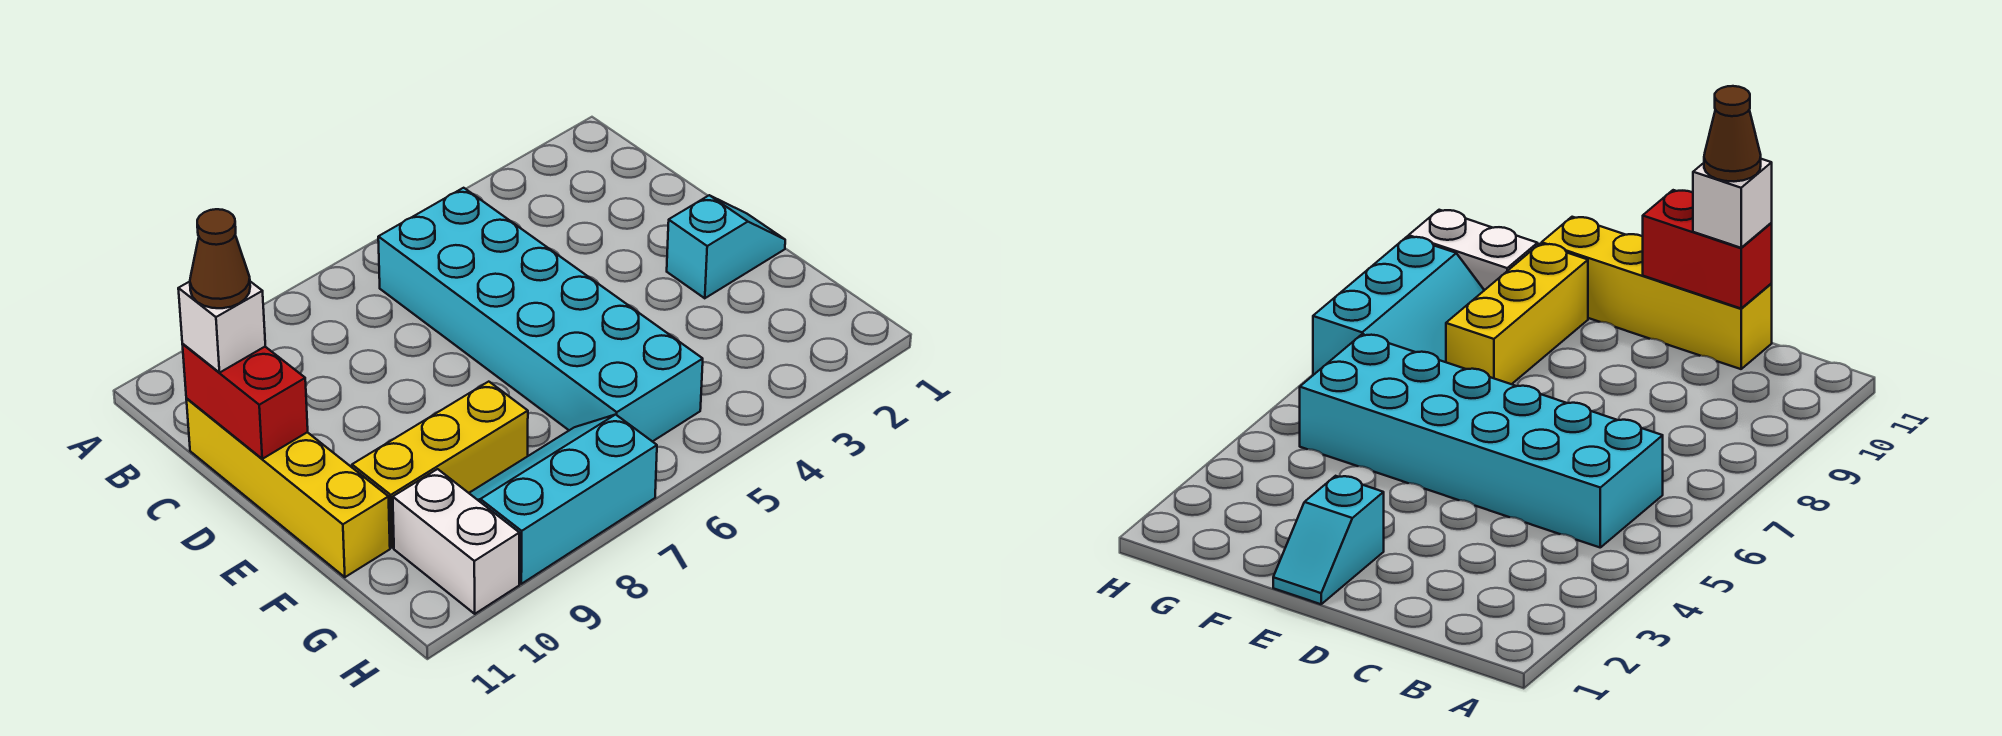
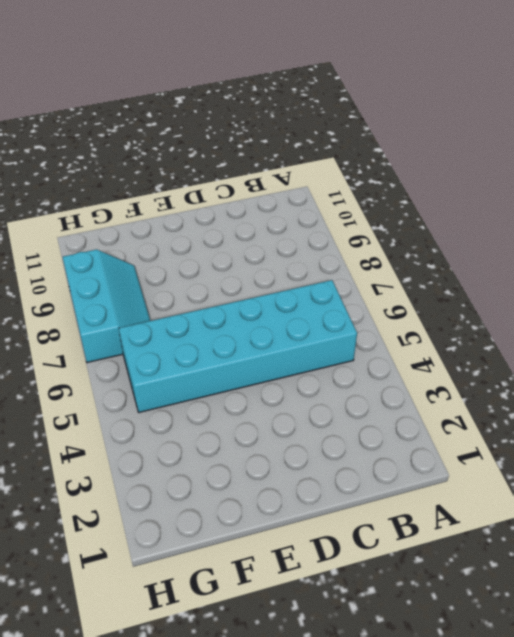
none -> yellow 1x4 brick [186,399,390,577]
none -> cyan 1x2 slope [667,195,785,298]

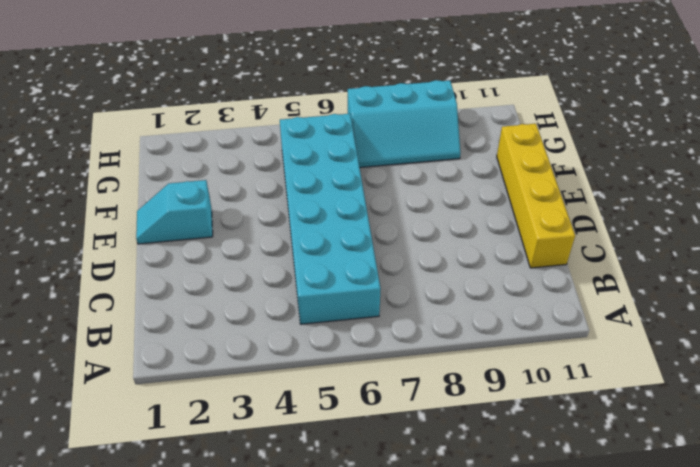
none -> yellow 1x3 brick [352,382,528,548]
none -> white 1x2 brick [393,469,519,614]

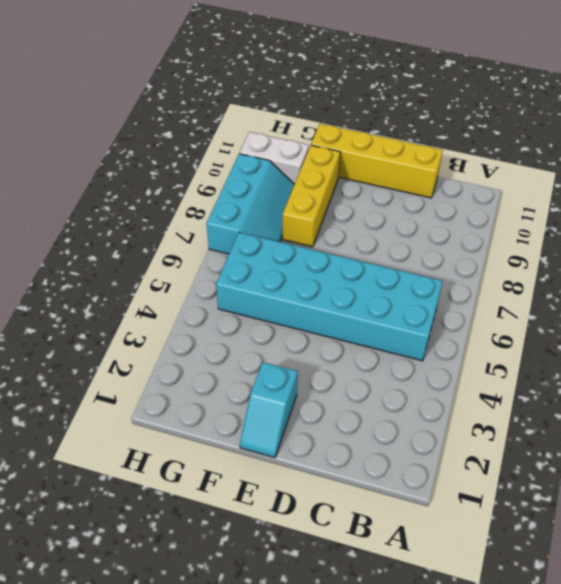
none -> red 1x2 brick [182,344,308,459]
none -> white 1x1 brick [178,282,265,373]

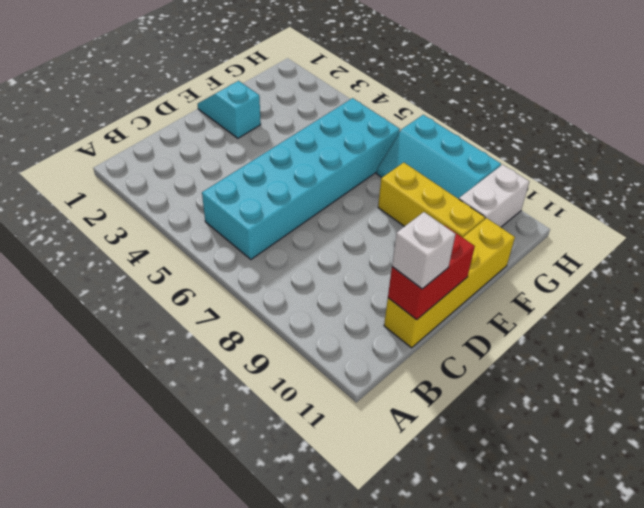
none -> brown 1x1 cone [190,209,250,308]

